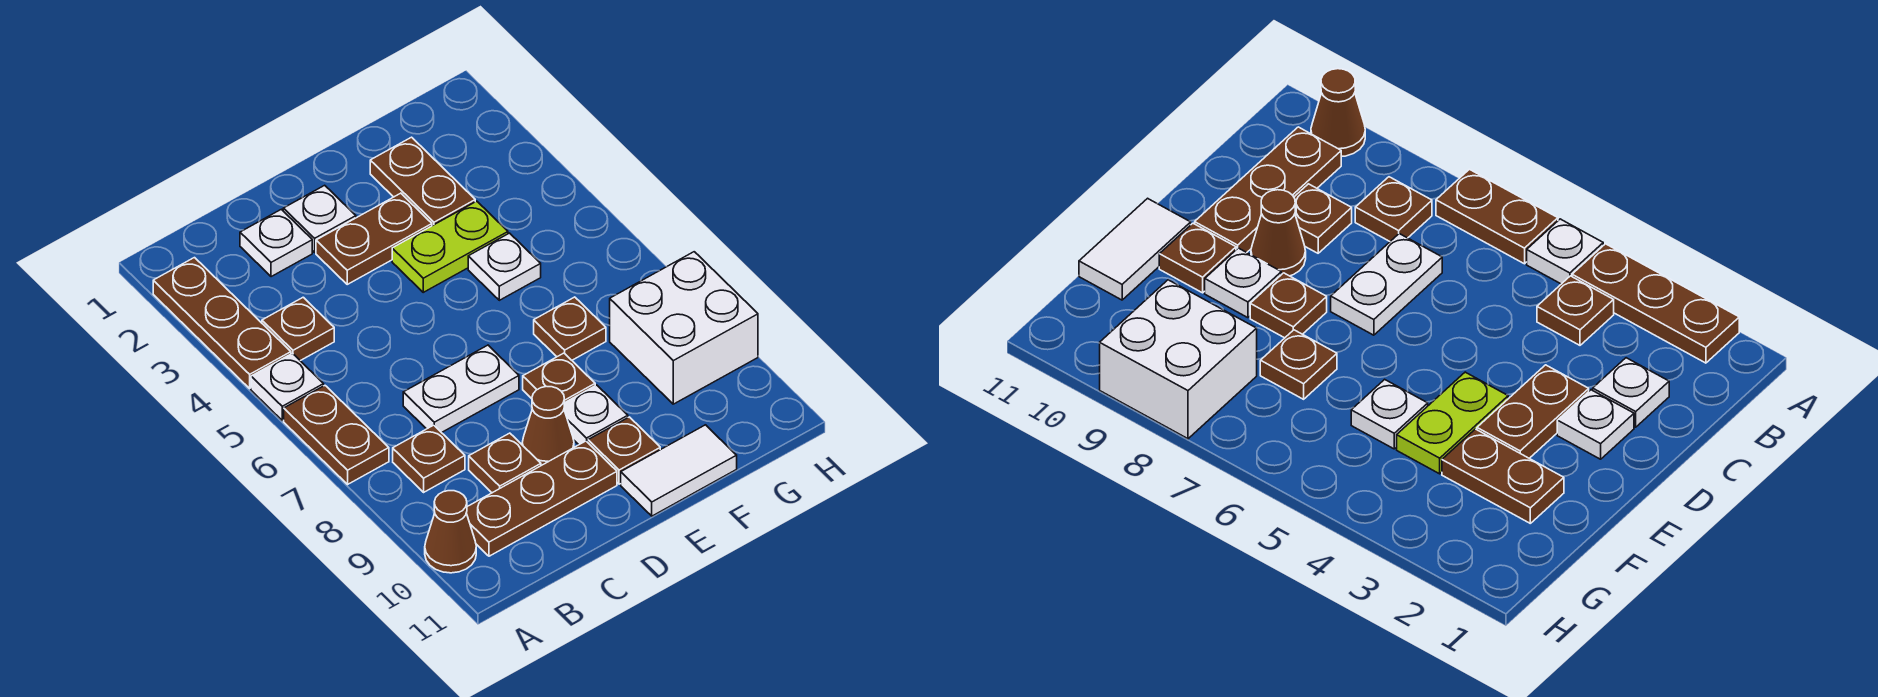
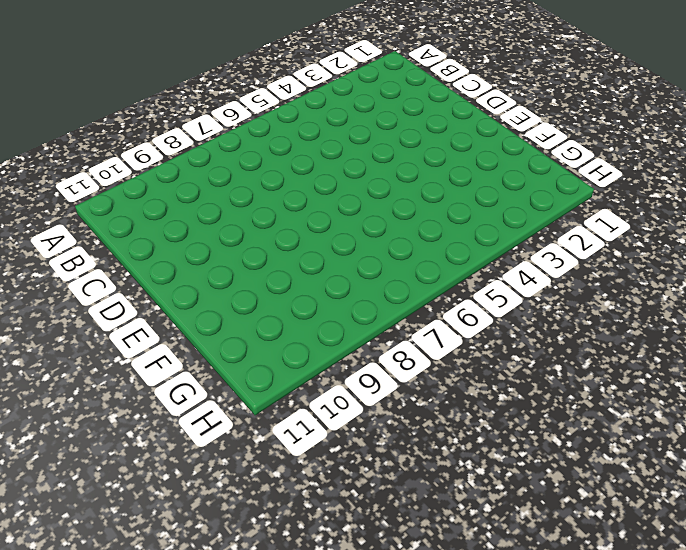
none -> brown 1x3 plate [153,258,291,388]
none -> white 1x1 plate [251,353,324,420]
none -> brown 1x2 plate [284,386,389,484]

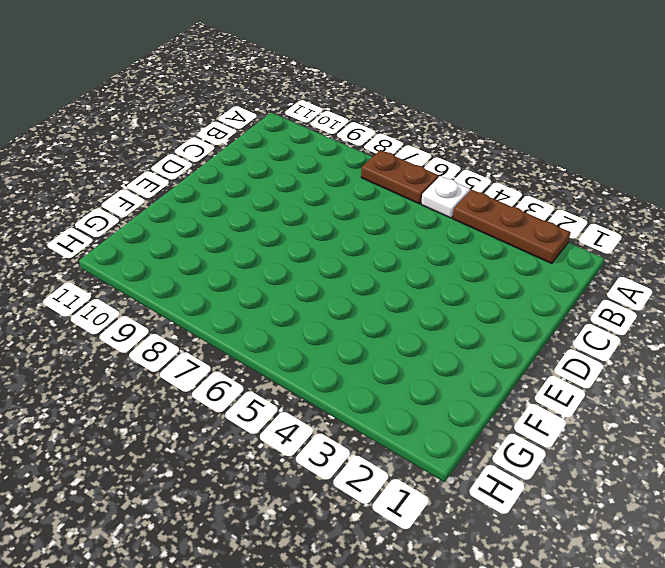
none -> brown 1x1 cone [425,491,476,573]
none -> brown 1x1 plate [262,297,334,361]
none -> brown 1x1 plate [393,425,465,492]

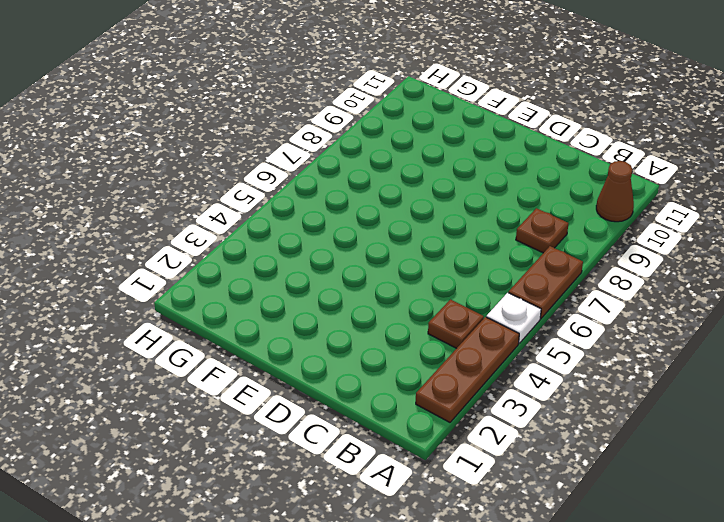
none -> brown 1x3 plate [466,441,617,556]
none -> white 1x1 plate [240,209,312,277]
none -> white 1x2 plate [403,345,519,433]

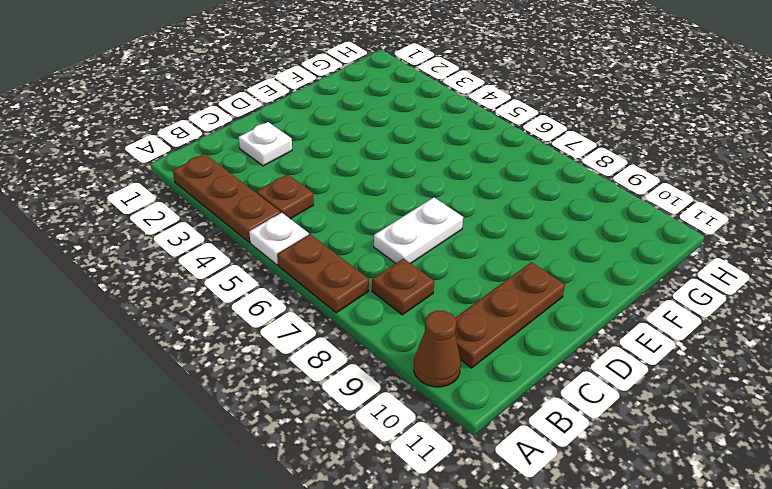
none -> brown 1x1 plate [469,433,541,493]
none -> white 1x1 plate [283,185,356,252]
none -> brown 1x2 plate [316,193,432,284]

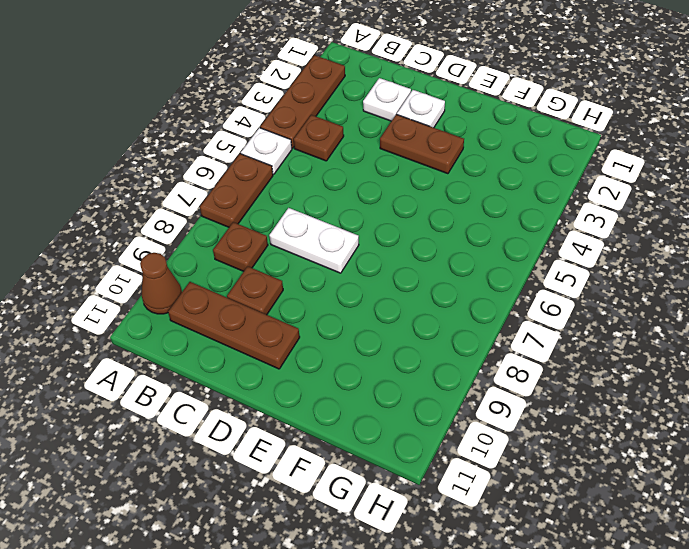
none -> brown 1x1 cone [522,386,574,466]
none -> lime 1x2 plate [392,201,508,292]
none -> brown 1x1 plate [523,353,595,403]

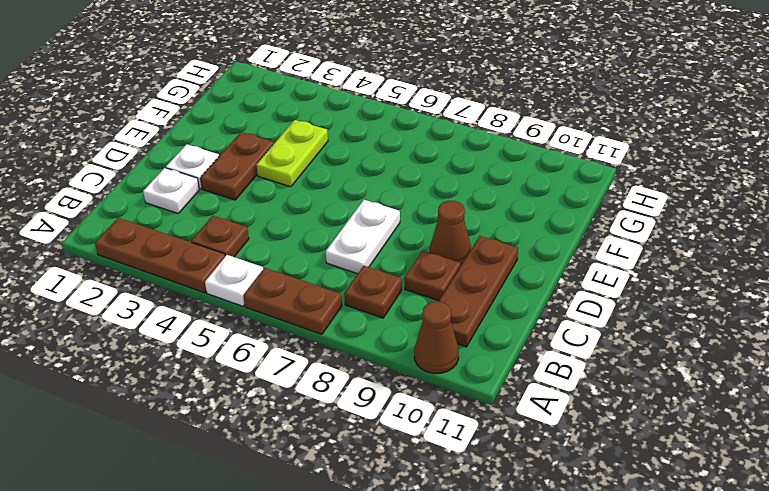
none -> brown 1x1 plate [523,353,595,403]
none -> white 1x1 plate [564,385,628,445]
none -> brown 1x1 plate [588,417,660,484]

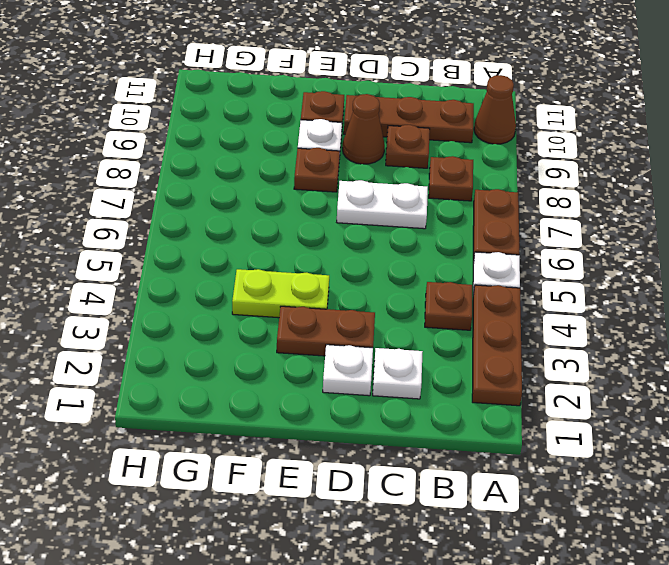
none -> white 1x2 tile [621,425,737,516]
none -> brown 1x2 plate [370,137,475,226]
none -> white 1x1 plate [468,233,541,300]

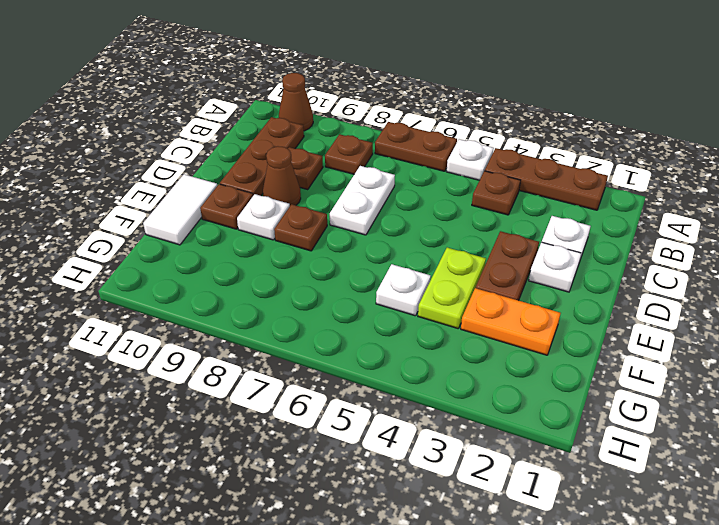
orange 1x2 plate [461,288,561,355] -> brown 1x2 plate [370,137,475,226]
none -> brown 1x1 plate [534,297,606,360]
none -> white 2x2 brick [610,252,758,404]

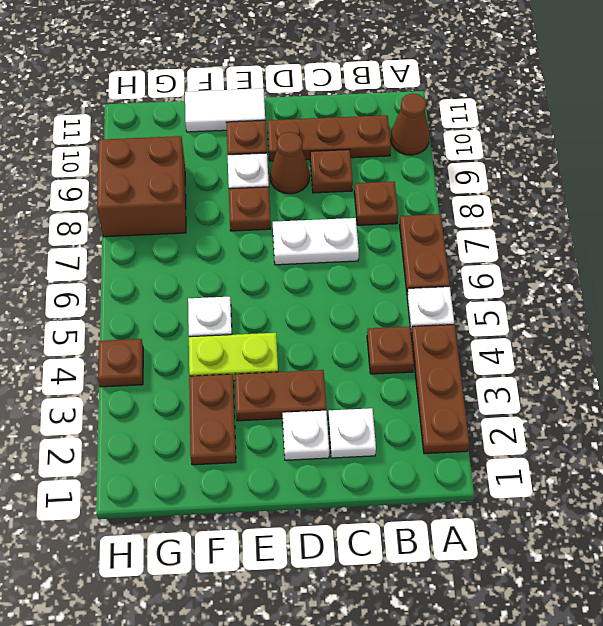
brown 2x2 brick [97,136,186,237] -> white 2x2 brick [610,252,758,404]
brown 1x1 plate [98,339,143,387] -> brown 1x1 plate moved to [534,297,606,360]

